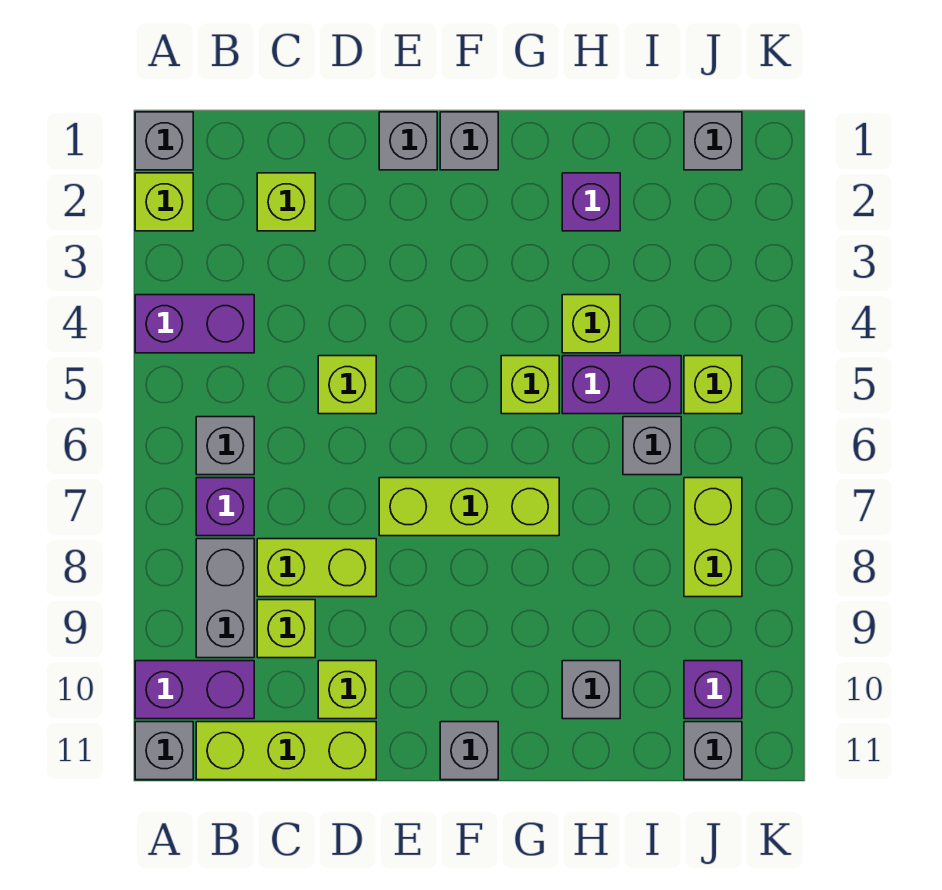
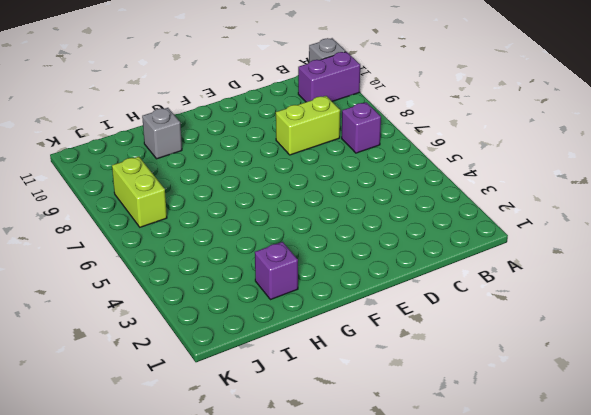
none -> grey 1x1 brick [135,112,193,170]
none -> lime 1x1 brick [135,173,193,231]
none -> purple 1x2 brick [135,295,254,353]

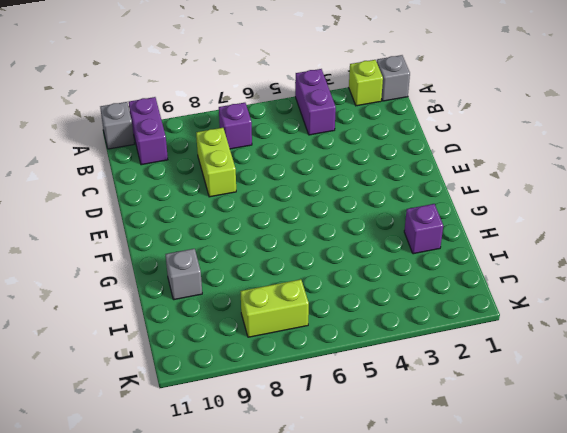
none -> grey 1x1 brick [196,417,254,475]
none -> grey 1x2 brick [196,539,254,658]
none -> lime 1x3 brick [196,722,376,780]

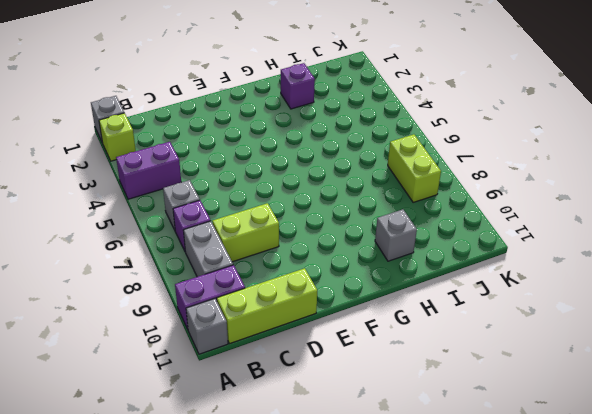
none -> lime 1x1 brick [257,173,315,231]
none -> lime 1x1 brick [257,600,315,658]
none -> lime 1x1 brick [318,356,376,414]

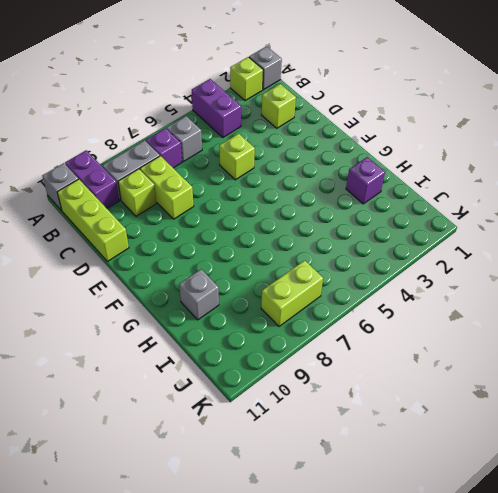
none -> lime 1x1 brick [318,661,376,719]
none -> grey 1x1 brick [379,112,437,170]
none -> lime 1x3 brick [379,478,559,536]

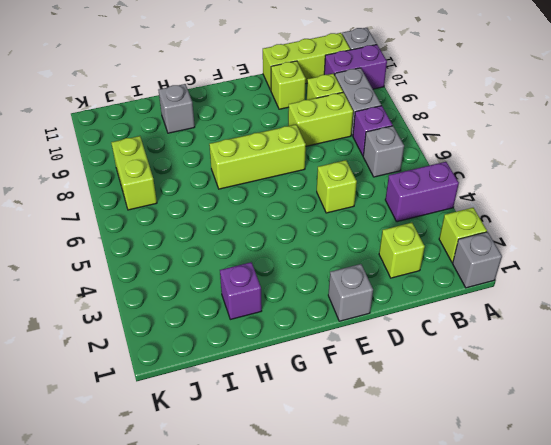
none -> grey 1x1 brick [440,112,498,170]
none -> grey 1x1 brick [440,722,498,780]
none -> lime 1x1 brick [501,356,559,414]

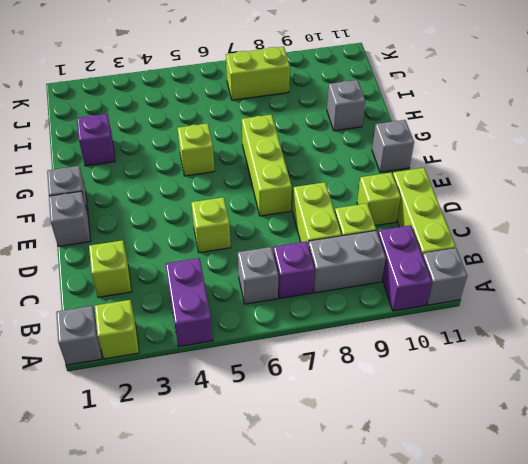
none -> lime 1x1 brick [562,295,620,353]
none -> purple 1x2 brick [562,356,681,414]
none -> grey 1x1 brick [623,417,681,475]

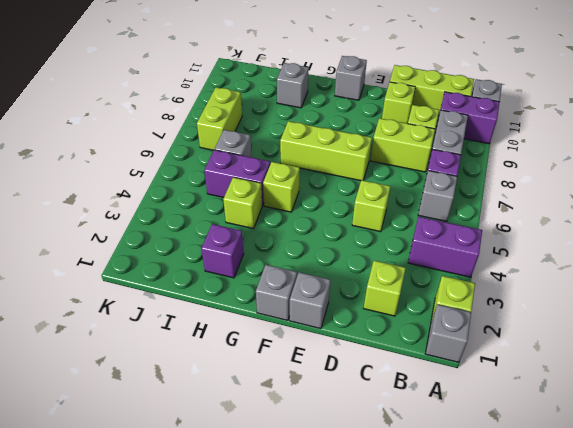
none -> grey 1x1 brick [684,112,742,170]
none -> lime 1x1 brick [684,356,742,414]
none -> purple 1x1 brick [684,661,742,719]

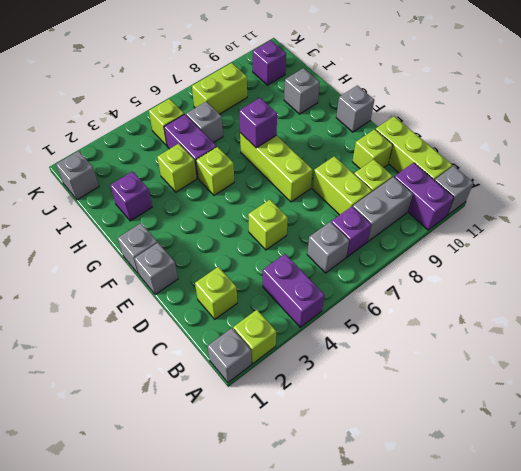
purple 1x1 brick [239,98,277,148] -> none
none -> grey 1x1 brick [684,722,742,780]

